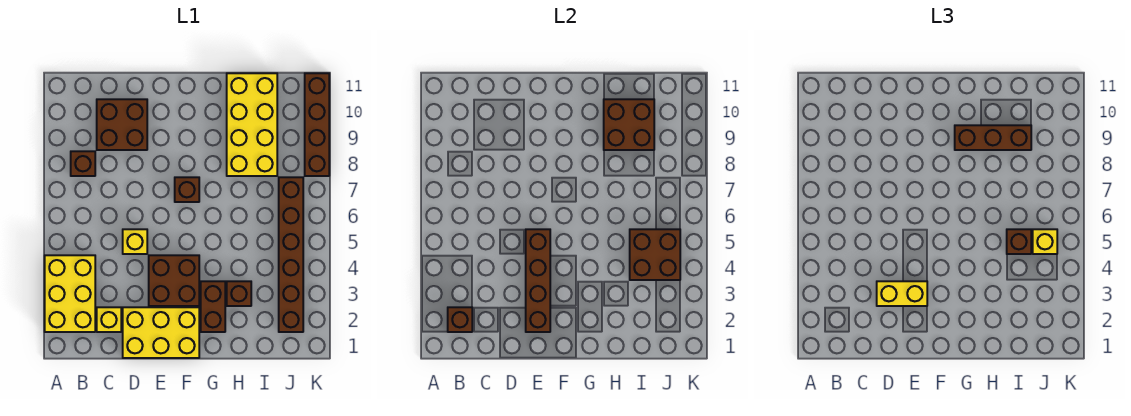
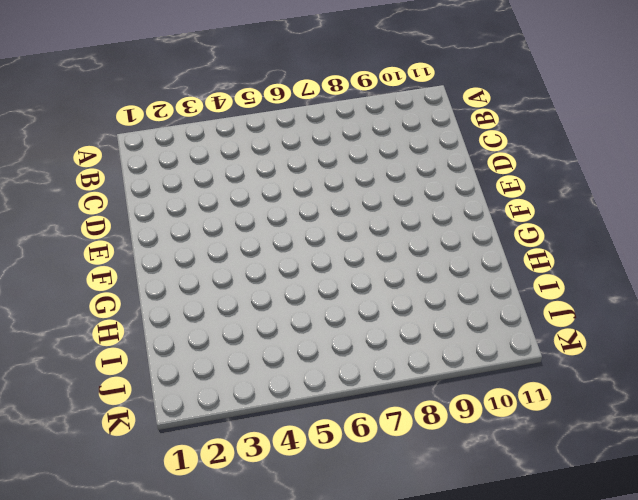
none -> yellow 2x3 brick [45,255,95,332]
none -> brown 1x1 brick [71,151,95,176]
none -> yellow 1x1 brick [97,307,121,332]

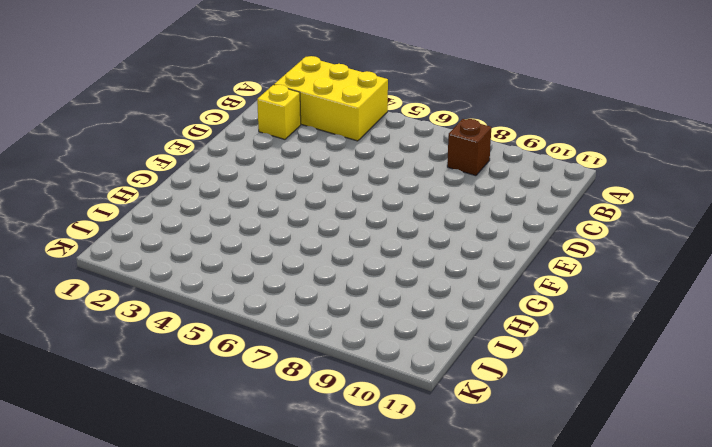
none -> brown 2x2 brick [97,99,147,150]
none -> yellow 2x3 brick [123,307,199,358]
none -> yellow 1x1 brick [123,229,147,254]

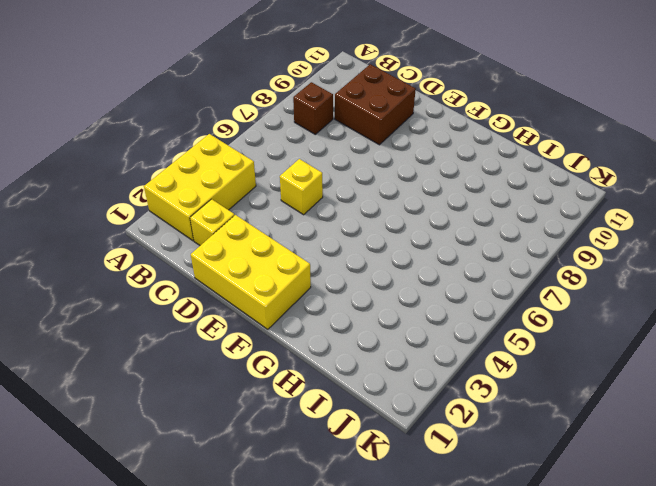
none -> brown 2x2 brick [149,255,199,306]
none -> brown 1x1 brick [175,177,199,202]
none -> brown 1x2 brick [201,281,225,332]

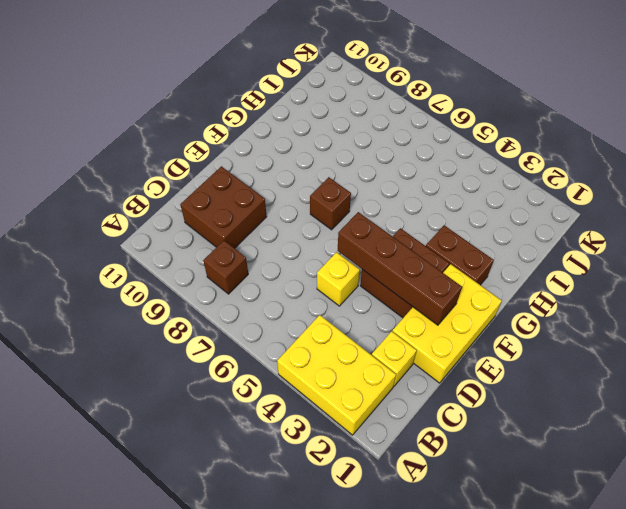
none -> brown 1x1 brick [227,281,251,306]
none -> yellow 2x4 brick [227,73,277,176]
none -> brown 1x6 brick [279,177,303,332]

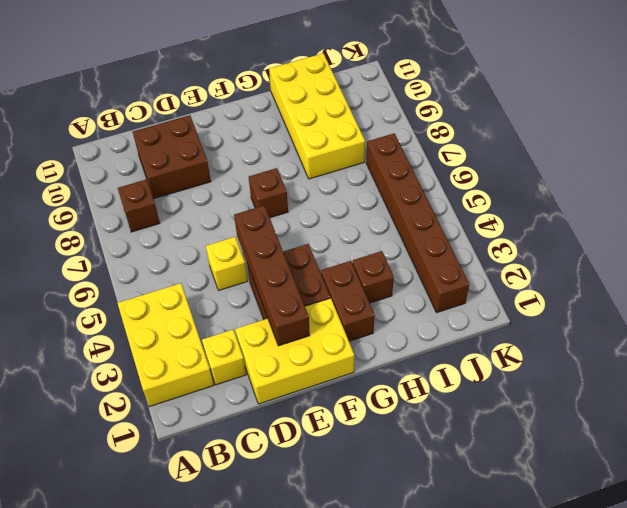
none -> brown 1x4 brick [305,73,329,176]
none -> brown 1x1 brick [448,307,472,332]
none -> brown 2x2 brick [604,99,654,150]

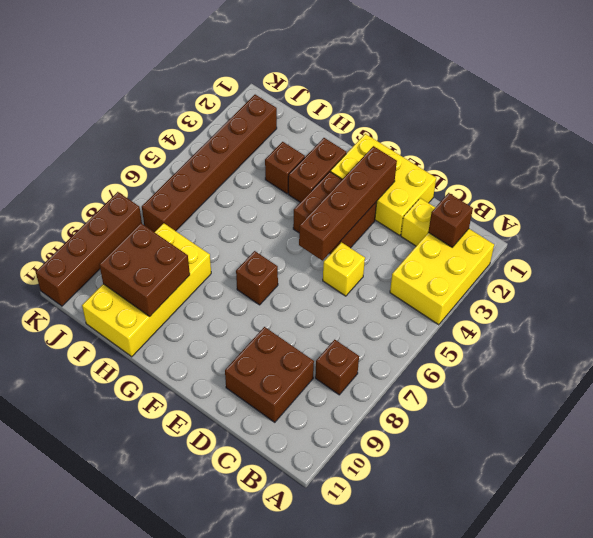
none -> brown 2x2 brick [630,229,680,280]
none -> yellow 1x2 brick [877,281,927,306]
none -> brown 1x3 brick [955,125,1031,150]

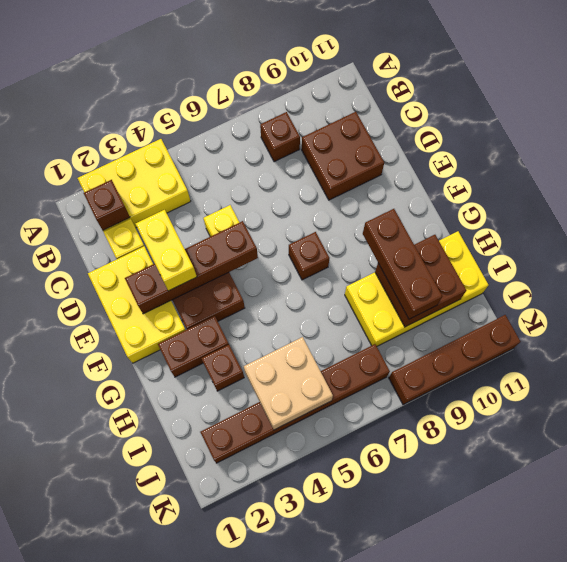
tan 2x2 brick [244,337,333,430] -> brown 2x2 brick [630,229,680,280]
none -> brown 1x1 brick [1007,229,1031,254]
none -> yellow 1x1 brick [1033,229,1057,254]

